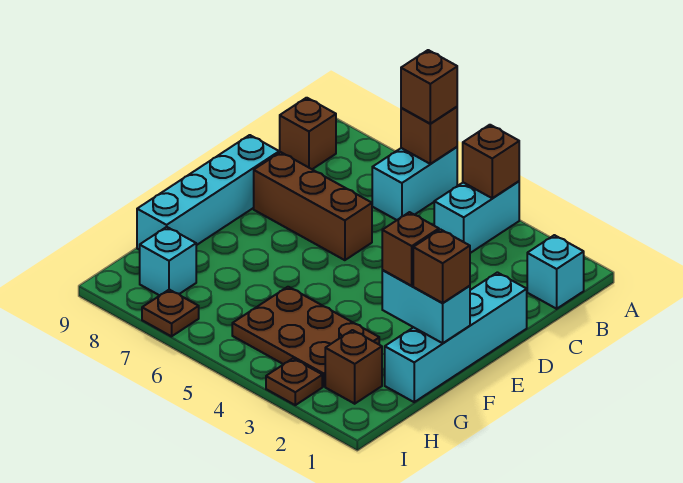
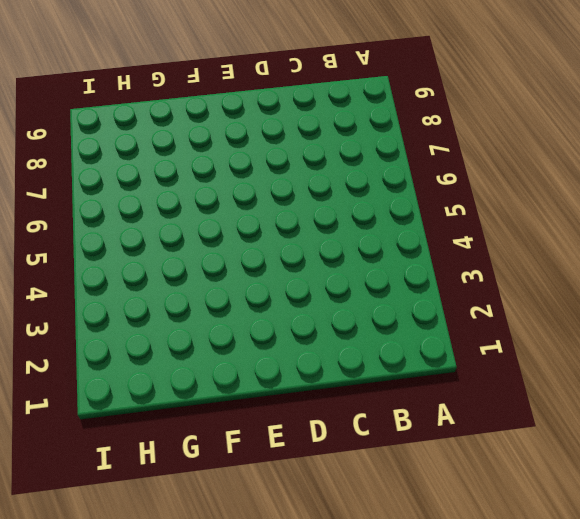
none -> cyan 1x2 brick [434,181,519,253]
none -> cyan 1x2 brick [372,147,457,220]
none -> cyan 1x1 brick [527,235,584,309]

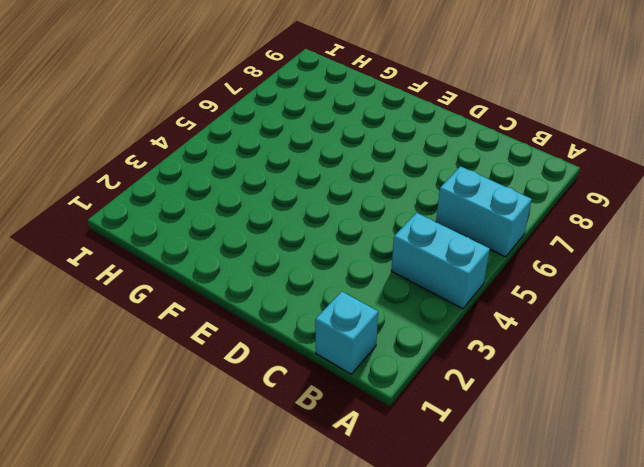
none -> brown 1x1 brick [280,98,336,169]
none -> cyan 1x4 brick [385,272,527,402]
none -> brown 1x3 brick [254,152,372,260]

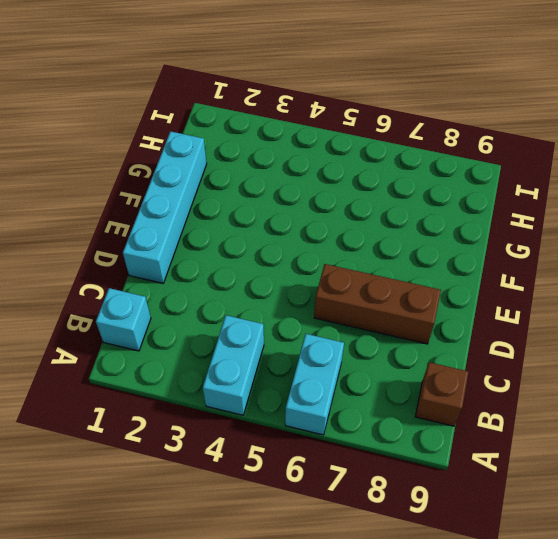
none -> cyan 1x4 brick [137,135,280,250]
none -> brown 2x3 plate [232,287,379,387]
none -> brown 1x1 brick [325,330,382,404]

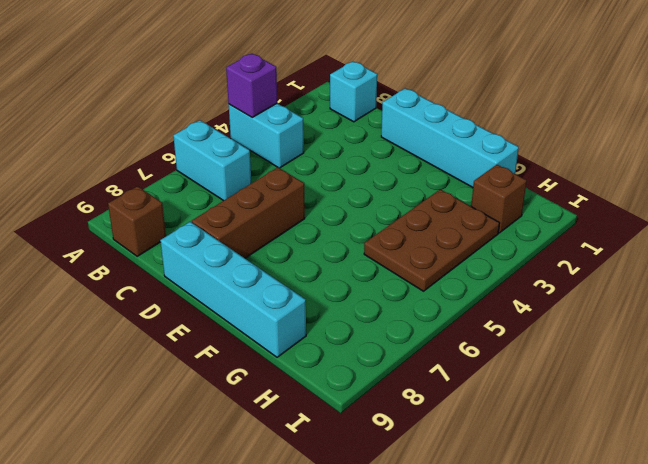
purple 1x1 brick [226,54,277,117] -> brown 1x1 brick [463,125,519,198]
none -> cyan 1x1 brick [140,227,196,295]
none -> brown 1x1 plate [266,358,322,405]
none -> brown 1x1 plate [142,290,199,336]

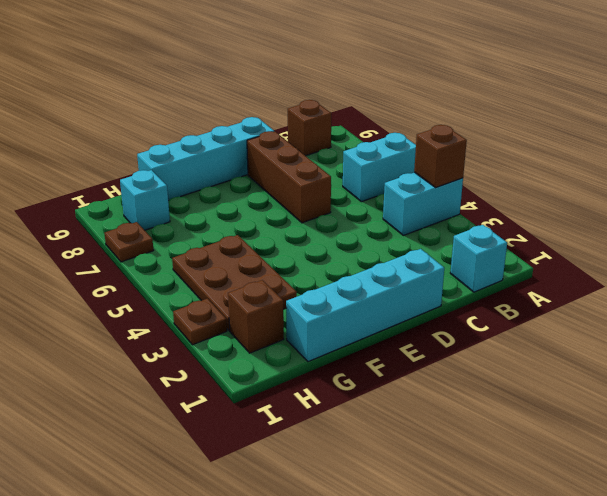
none -> brown 1x1 brick [401,107,457,164]
none -> cyan 1x2 brick [382,270,470,343]
none -> brown 1x1 brick [401,50,457,124]

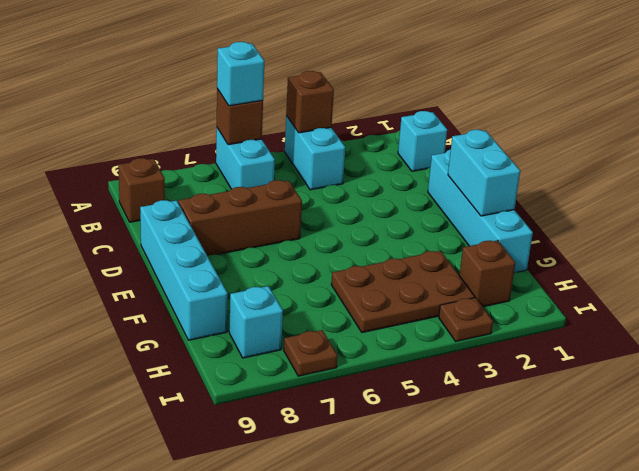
cyan 1x1 brick [217,42,264,106] -> brown 1x1 brick [401,50,457,124]
cyan 1x2 brick [448,130,520,216] -> cyan 1x2 brick turned to [382,270,470,343]
none -> brown 1x1 brick [413,229,470,303]
none -> brown 1x1 brick [382,212,439,286]

